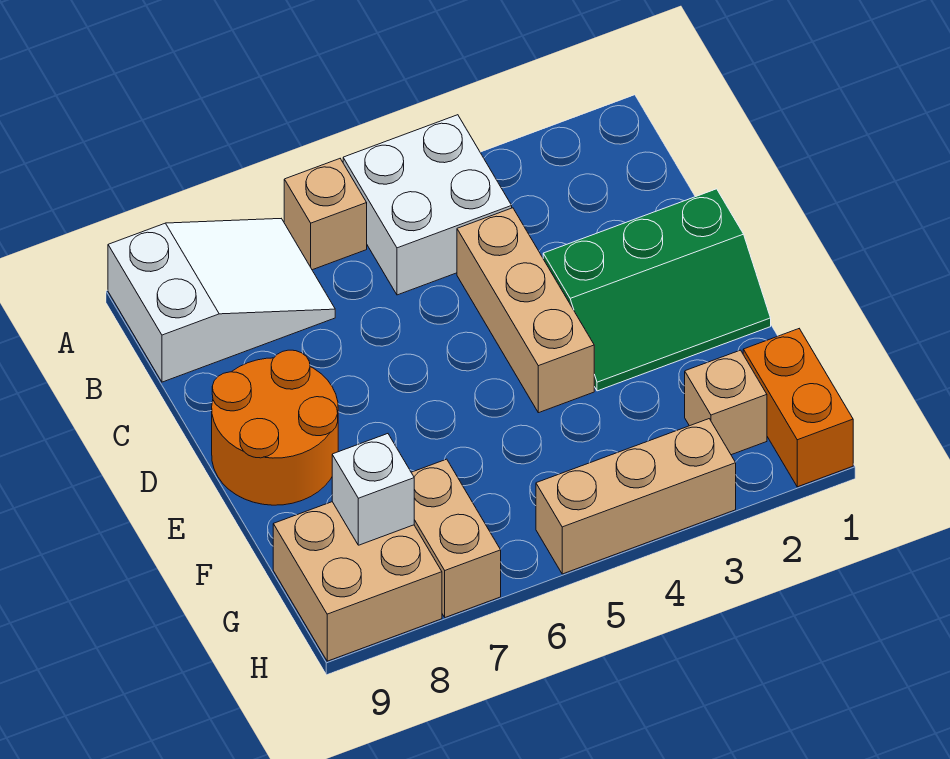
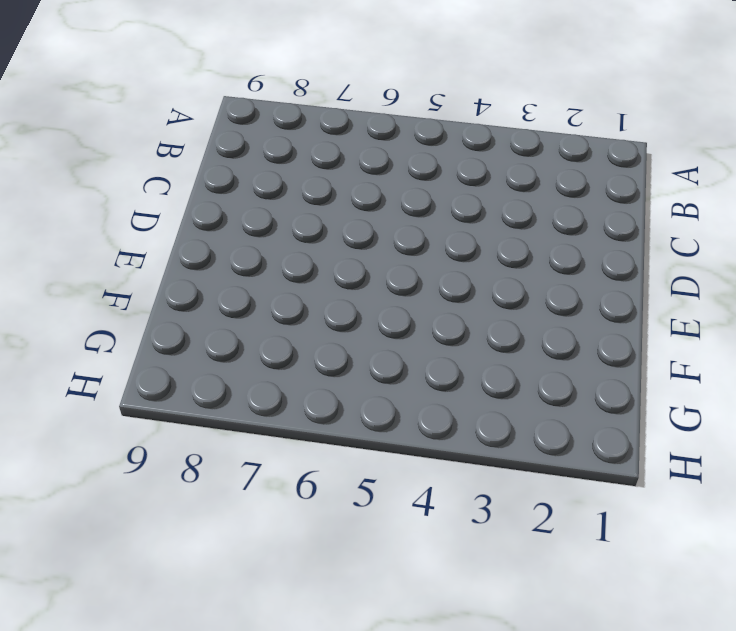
none -> white 2x2 brick [343,115,512,295]
none -> tan 1x1 brick [284,159,367,270]
none -> white 2x3 slope [108,219,335,382]

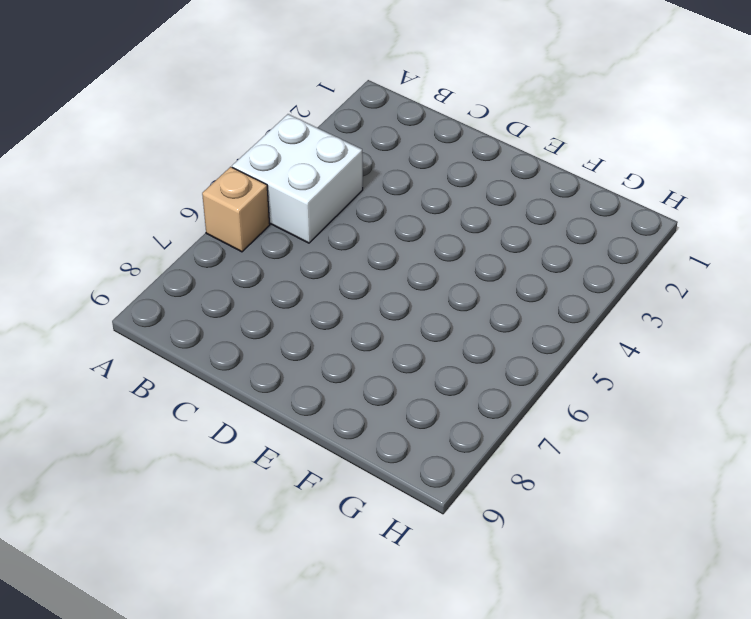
none -> white 2x3 slope [108,219,335,382]
none -> tan 1x3 brick [457,208,594,413]
none -> green 2x3 slope [543,189,771,391]

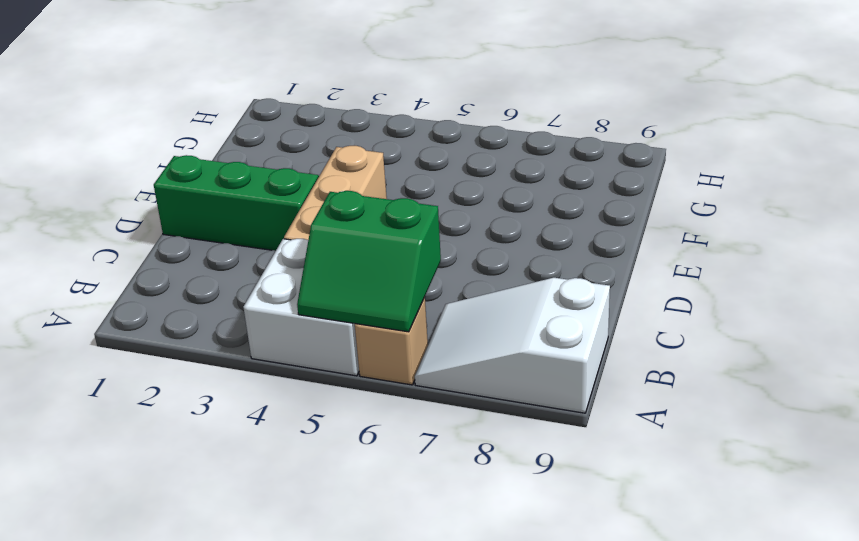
green 2x2 slope [297,191,441,332] -> none
none -> orange 2x2 round brick [212,350,338,505]
none -> orange 1x2 brick [743,329,853,487]
none -> tan 1x1 brick [685,350,767,455]

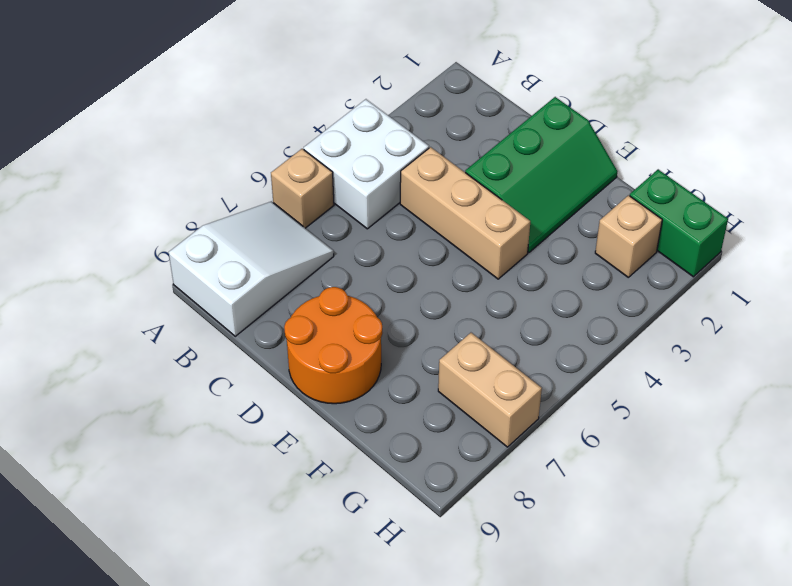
green 1x2 brick [630,170,728,277] -> orange 1x2 brick [743,329,853,487]
none -> tan 2x2 brick [273,502,442,661]
none -> tan 1x3 brick [536,419,736,574]
none -> white 1x1 brick [332,434,414,545]

